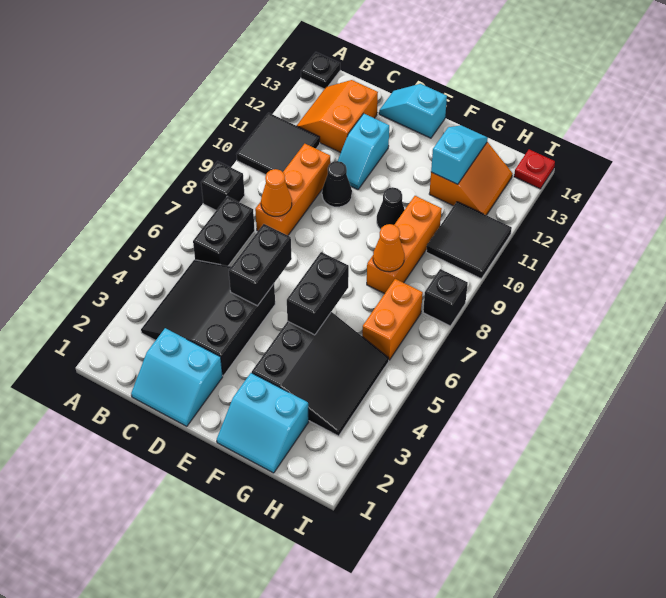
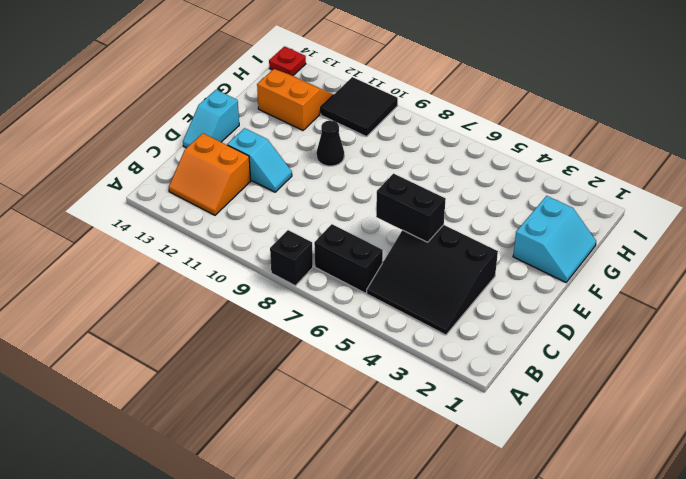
none -> black 2x2 tile [236,113,320,175]
none -> black 1x1 plate [301,52,340,89]
none -> cyan 2x2 slope [131,328,223,426]

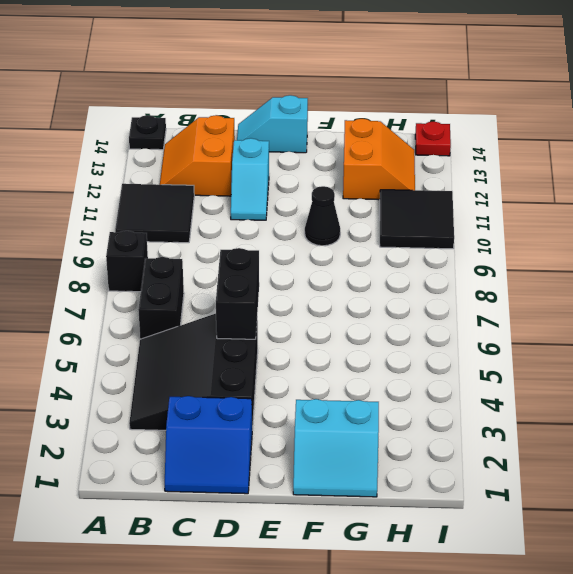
blue 2x2 slope [165,396,252,494] -> cyan 2x2 slope [131,328,223,426]
none -> orange 1x3 brick [255,144,331,235]
none -> black 1x1 cone [322,161,352,207]
none -> black 3x3 slope [252,312,389,436]

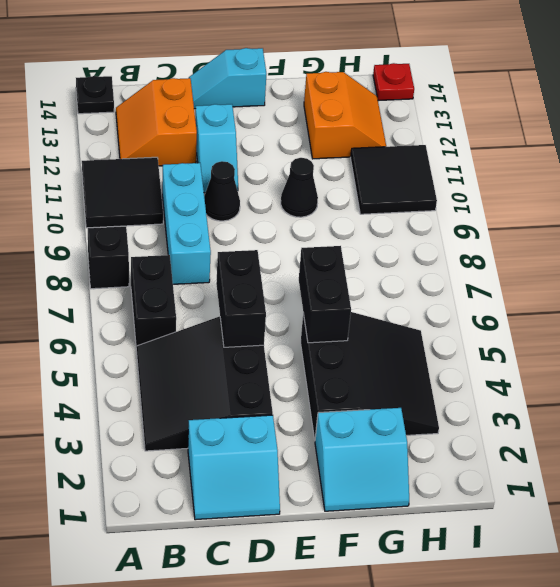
cyan 1x3 brick [162,163,211,284] -> orange 1x3 brick [255,144,331,235]
none -> orange 1x3 brick [367,196,442,294]
none -> orange 1x2 brick [362,279,423,360]
none -> black 1x1 brick [423,269,468,326]

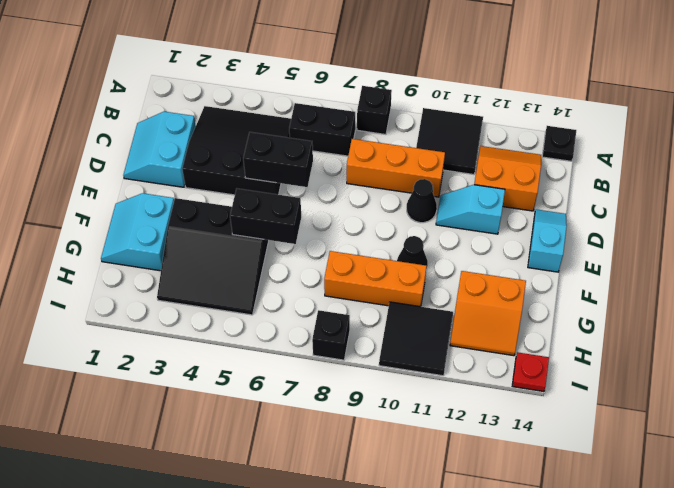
none -> orange 1x2 brick [362,279,423,360]
none -> orange 1x1 cone [261,169,292,216]
none -> orange 1x1 cone [373,224,404,272]

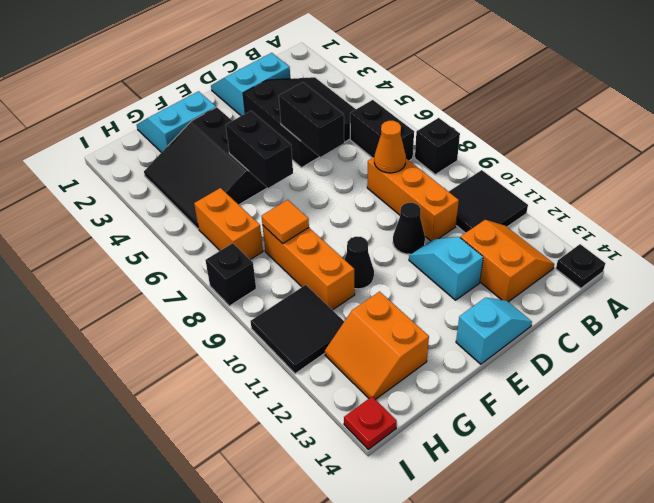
orange 1x1 tile [262,200,309,244] -> orange 1x1 cone [373,224,404,272]
none -> cyan 1x2 slope [431,125,488,184]

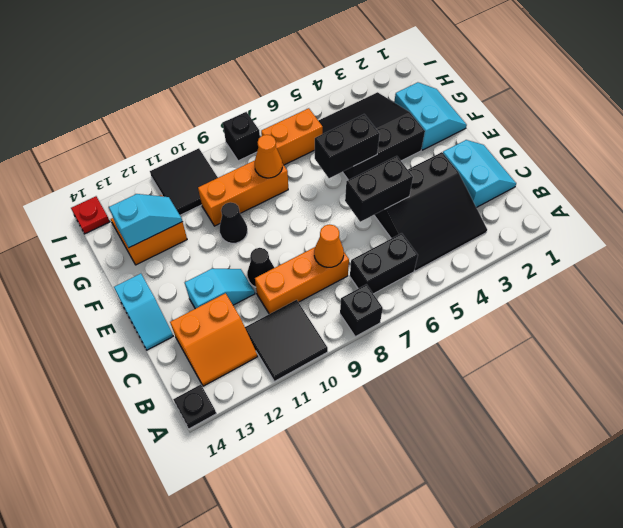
cyan 1x2 slope [109,194,182,248] -> cyan 1x2 slope turned to [431,125,488,184]

